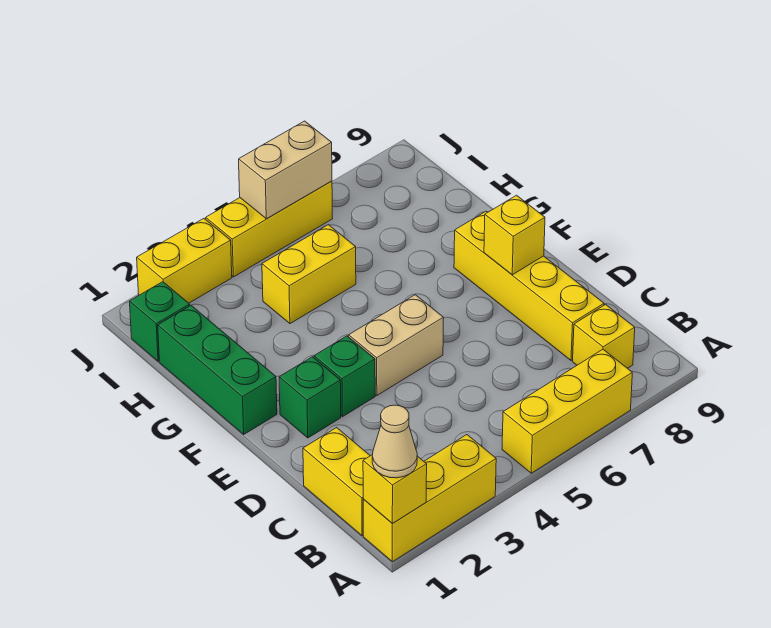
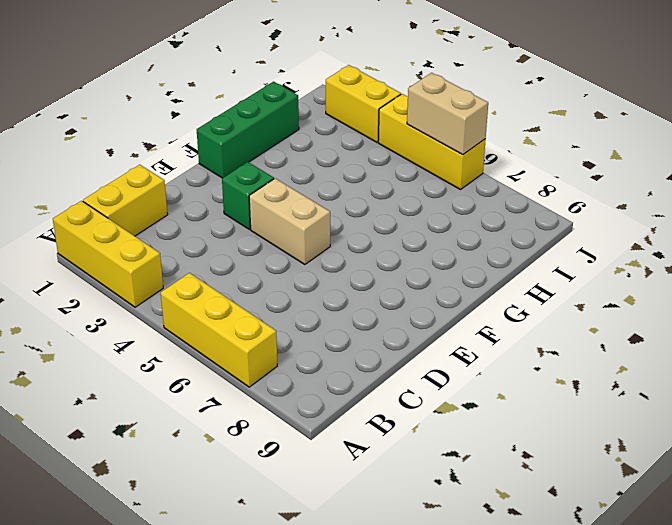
none -> yellow 1x1 brick [573,305,635,368]
none -> yellow 1x4 brick [454,211,604,360]
none -> green 1x1 brick [279,357,341,438]

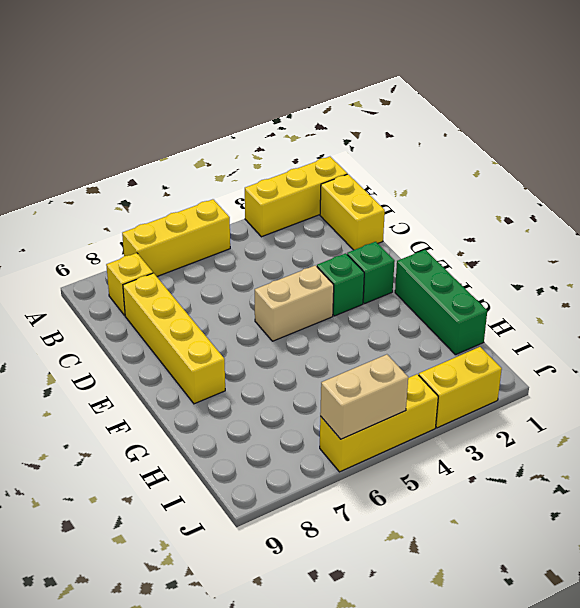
none -> yellow 1x2 brick [262,225,356,324]
none -> green 1x1 brick [130,282,190,361]
none -> yellow 1x1 brick [363,455,427,524]

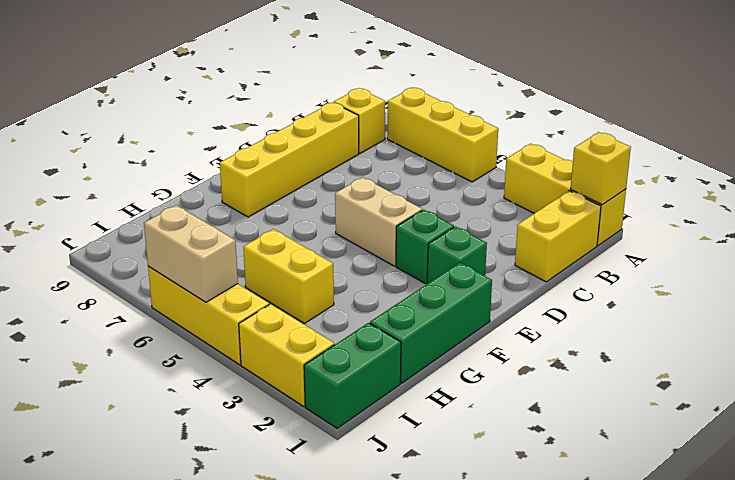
green 1x2 brick [304,323,401,428] -> green 1x1 brick [130,282,190,361]
none -> yellow 1x1 brick [484,195,545,275]
none -> tan 1x1 cone [372,405,417,478]

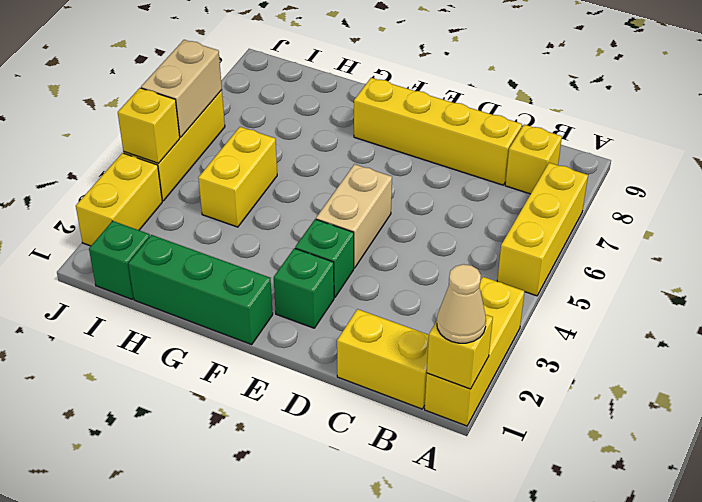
yellow 1x1 brick [118,88,180,163] -> yellow 1x1 brick moved to [484,195,545,275]

